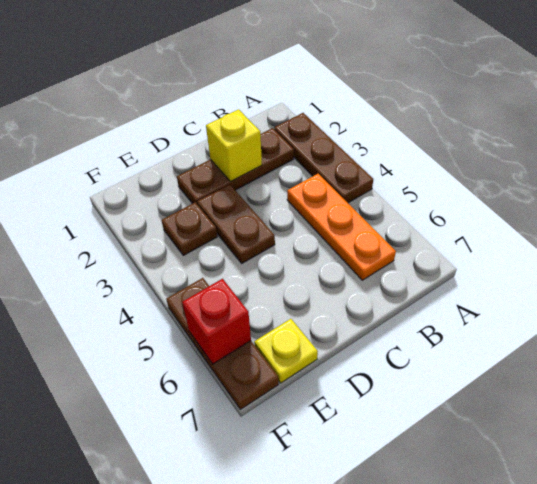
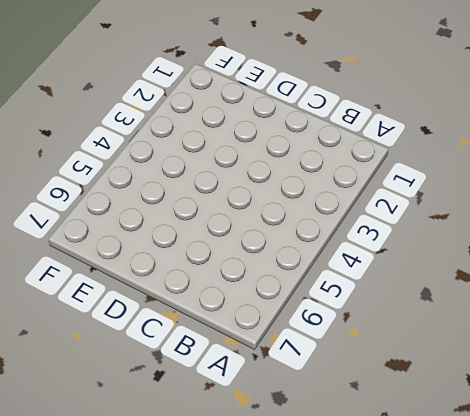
none -> brown 1x3 plate [274,113,373,203]
none -> brown 1x3 plate [177,128,294,205]

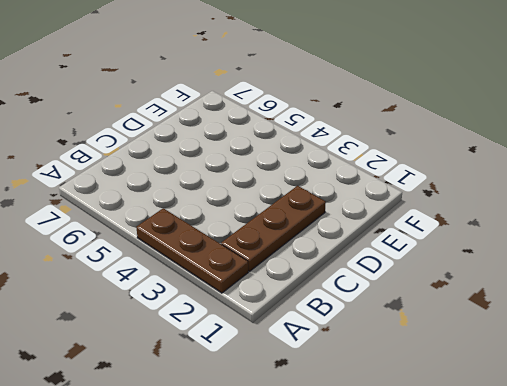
none -> orange 1x3 plate [287,174,396,280]
none -> brown 1x2 plate [197,184,275,263]

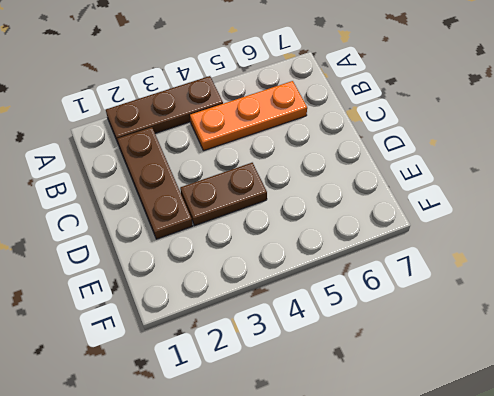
none -> brown 1x1 plate [162,202,217,255]
none -> yellow 1x1 plate [254,319,318,383]

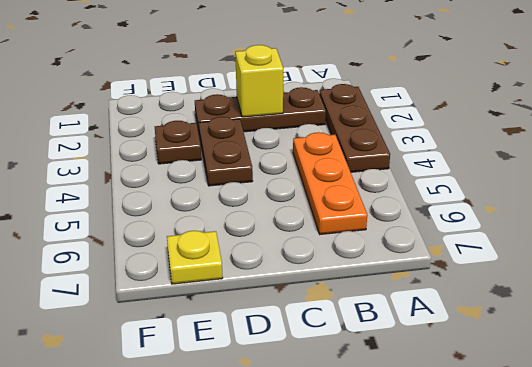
none -> brown 1x3 plate [166,278,279,409]
none -> red 1x1 brick [182,279,251,364]

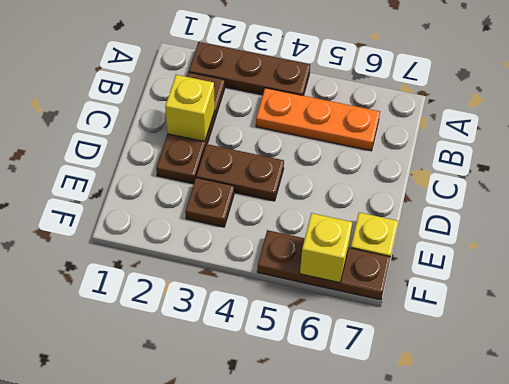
yellow 1x1 brick [300,213,352,283] -> red 1x1 brick [182,279,251,364]

